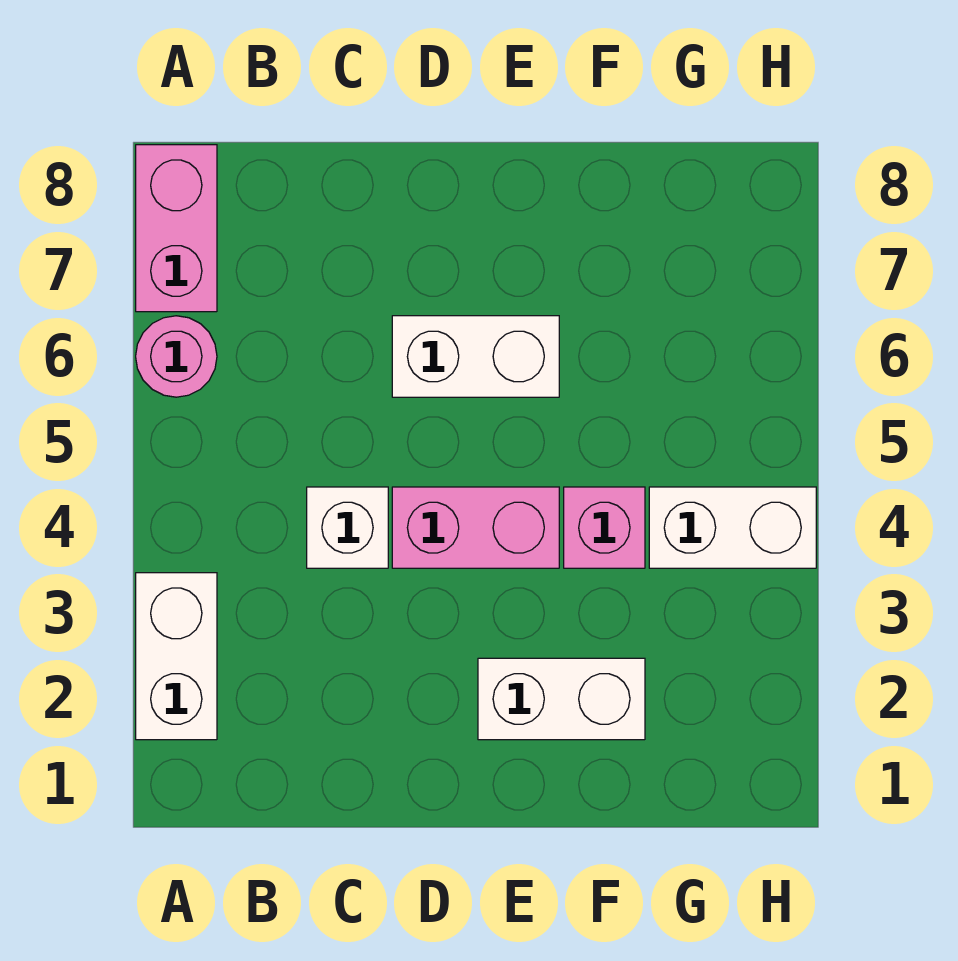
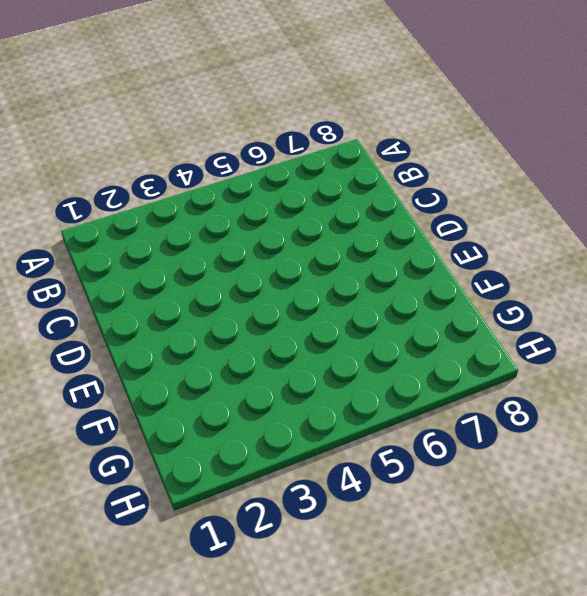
none -> white 1x2 brick [136,573,217,740]
none -> pink 1x1 round brick [136,316,217,397]

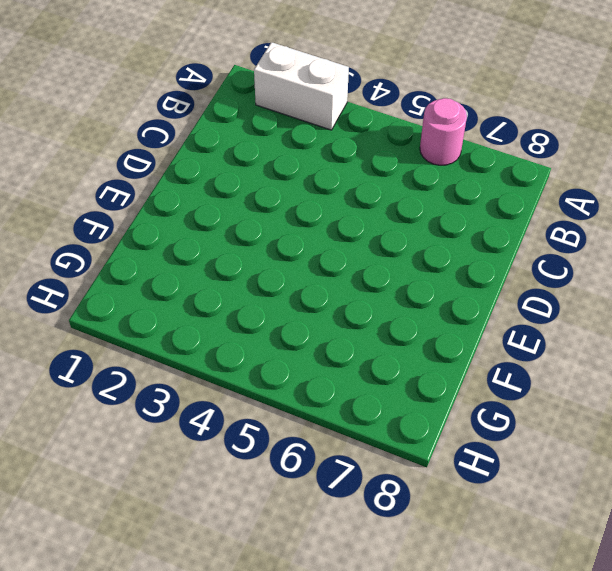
none -> pink 1x2 brick [136,145,217,312]
none -> white 1x1 brick [307,487,388,568]

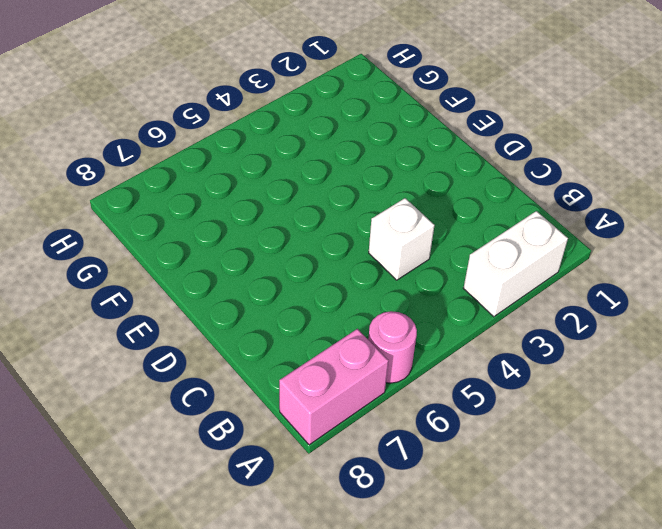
none -> pink 1x2 brick [392,487,559,568]
none -> white 1x2 brick [392,316,559,397]

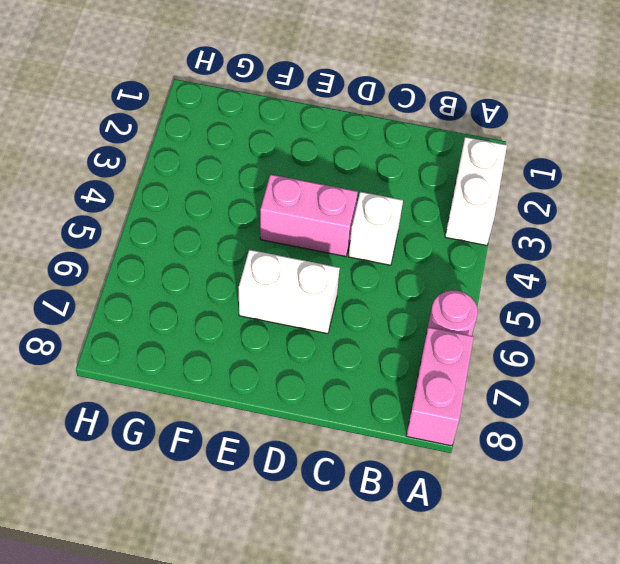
none -> white 1x2 brick [478,658,645,740]
none -> pink 1x1 brick [564,487,645,568]

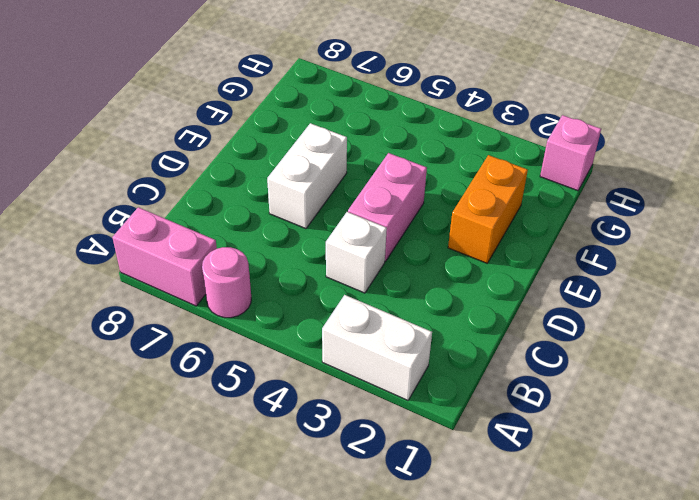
orange 1x2 brick [448,155,528,263] -> white 1x2 brick [478,658,645,740]
pink 1x1 brick [540,115,601,191] -> pink 1x1 brick moved to [564,487,645,568]
none -> white 1x2 brick [649,487,816,568]

